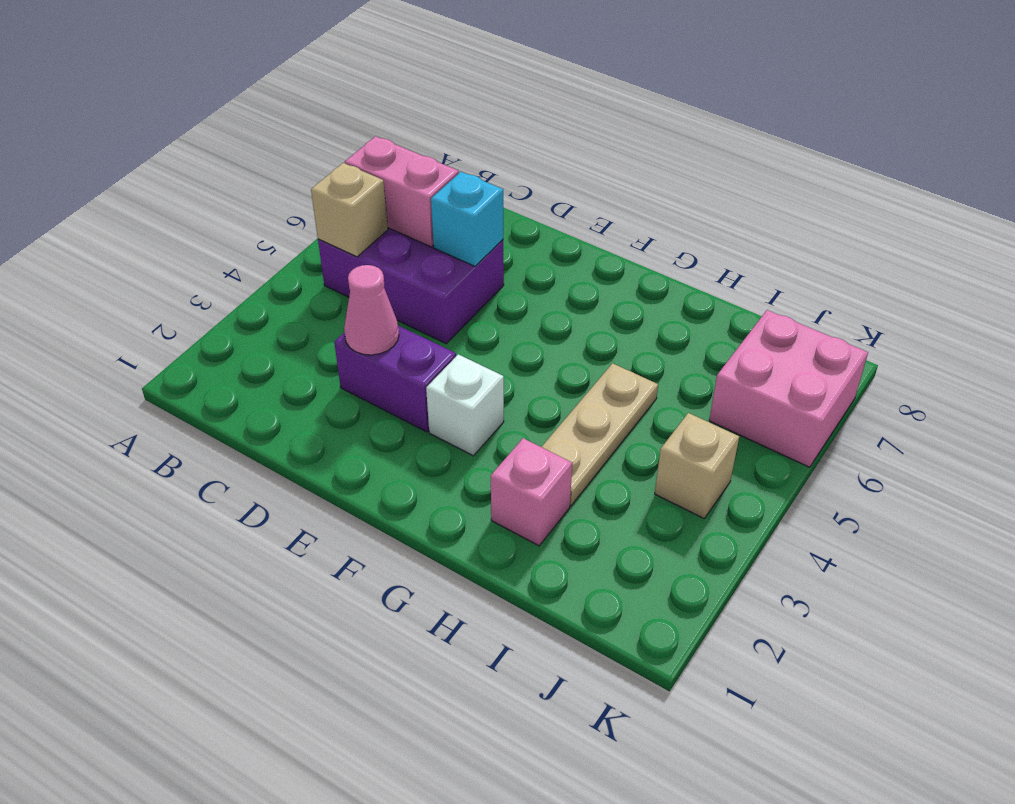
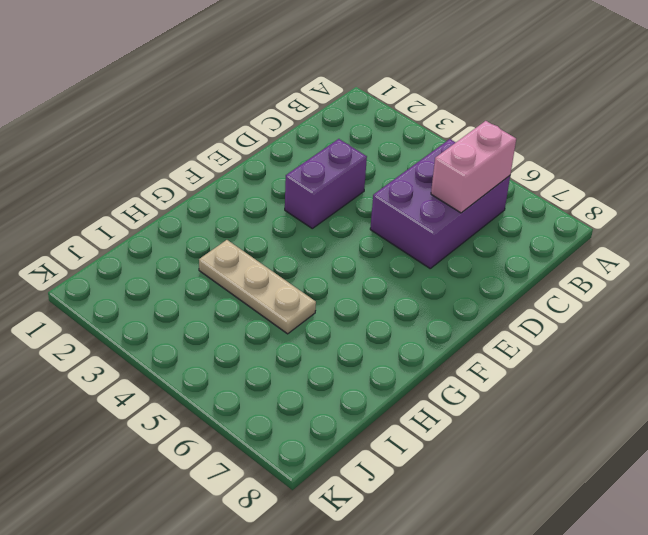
none -> white 1x1 brick [426,354,504,456]
none -> pink 1x1 brick [491,438,572,546]

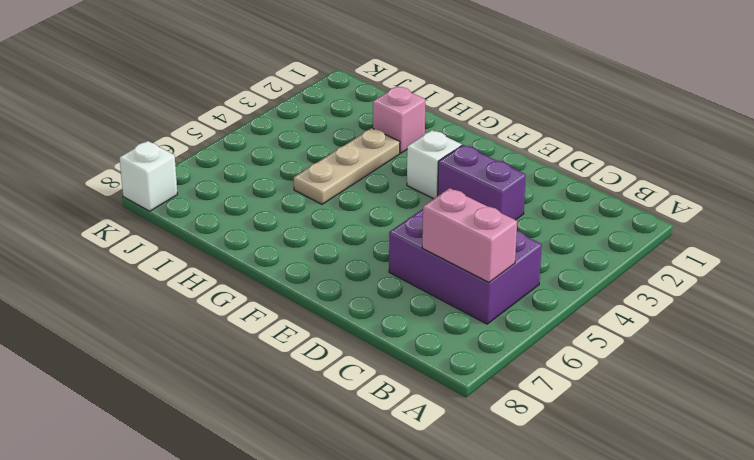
white 1x1 brick [120,141,178,211] -> none
none -> tan 1x1 brick [655,413,739,518]
none -> pink 2x2 brick [709,310,868,467]

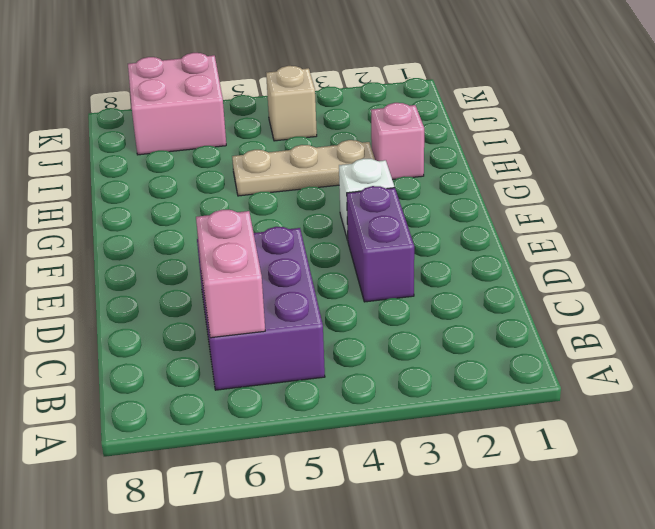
none -> tan 1x1 brick [311,163,388,257]
none -> pink 1x1 cone [344,265,399,355]

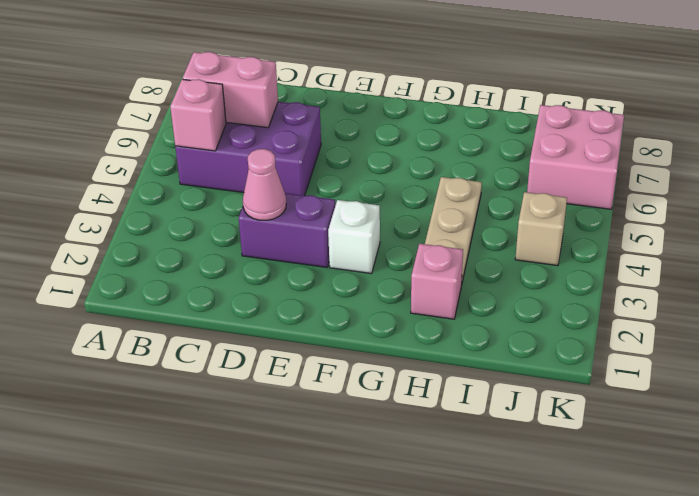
pink 1x1 brick [170,79,226,151] -> tan 1x1 brick [311,163,388,257]
none -> cyan 1x1 brick [431,172,503,266]

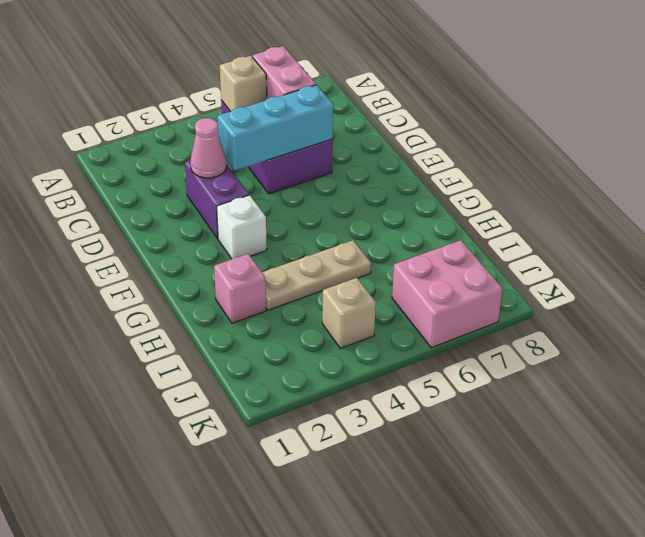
cyan 1x3 brick [217,85,333,171] -> cyan 1x1 brick [431,172,503,266]

